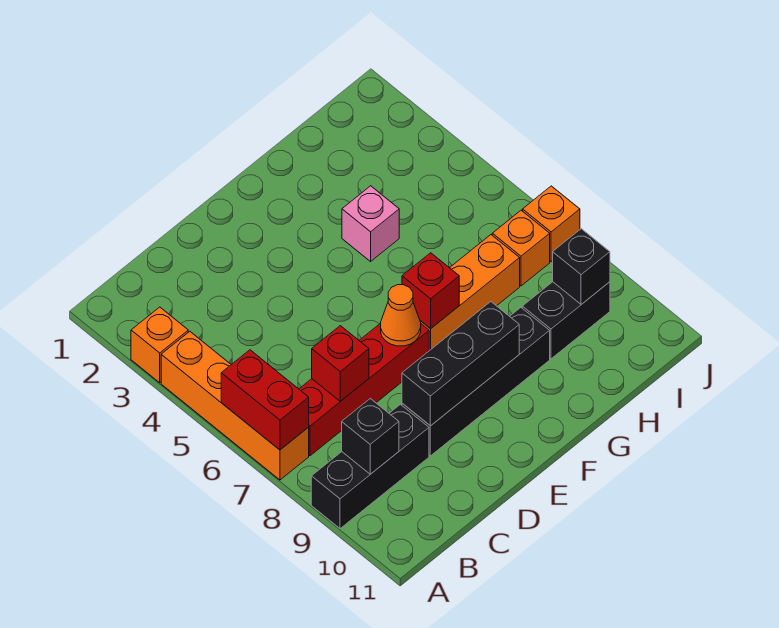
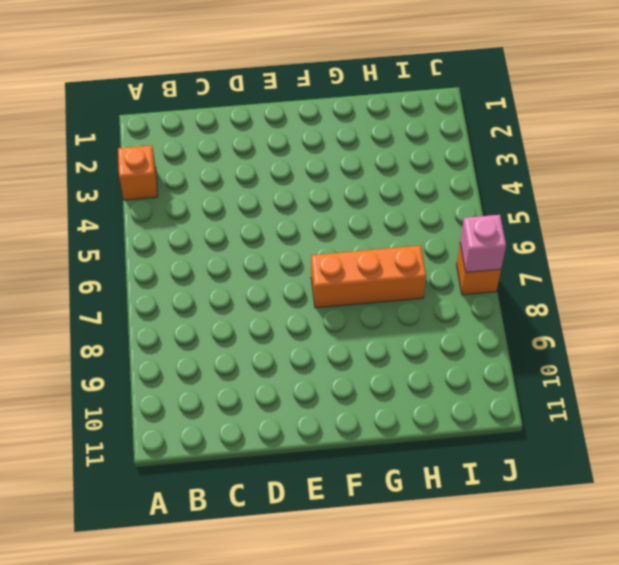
pink 1x1 brick [460,215,506,272] -> pink 1x1 brick moved to [342,186,399,261]
none -> orange 1x4 brick [161,331,309,480]
none -> black 1x3 brick [311,404,429,529]
none -> red 1x4 brick [299,323,429,456]

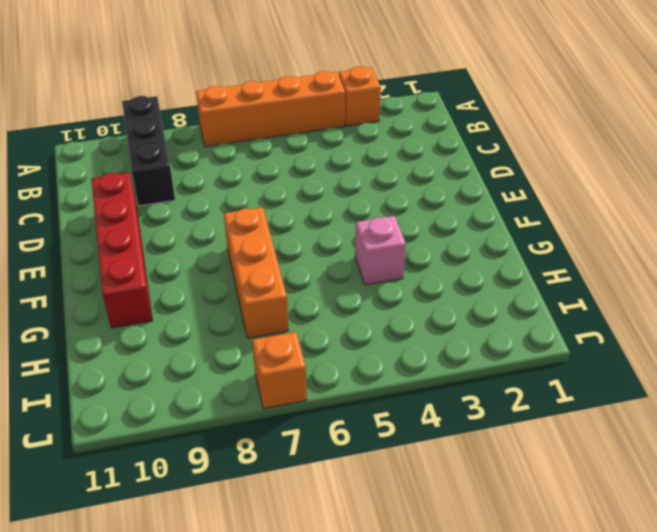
red 1x4 brick [91,173,152,328] -> red 1x4 brick moved to [299,323,429,456]
none -> black 1x4 brick [402,308,550,456]
none -> black 1x2 brick [522,282,610,359]
none -> orange 1x1 brick [492,210,550,286]

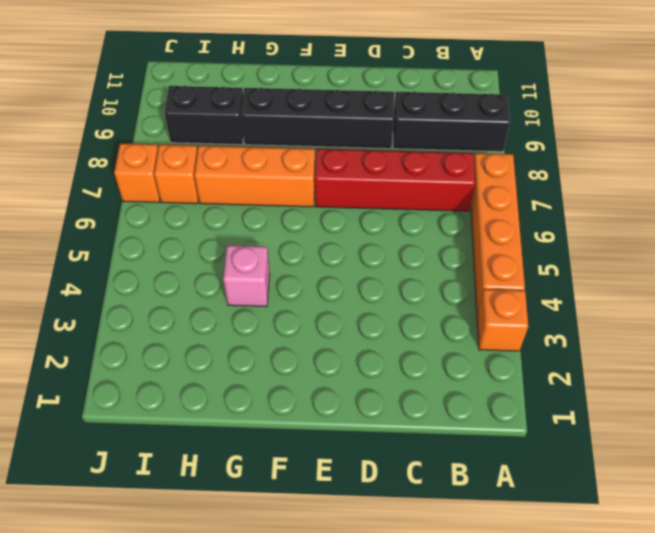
none -> red 1x2 brick [221,350,309,450]
none -> black 1x1 brick [342,398,399,474]
none -> red 1x1 brick [312,326,369,401]

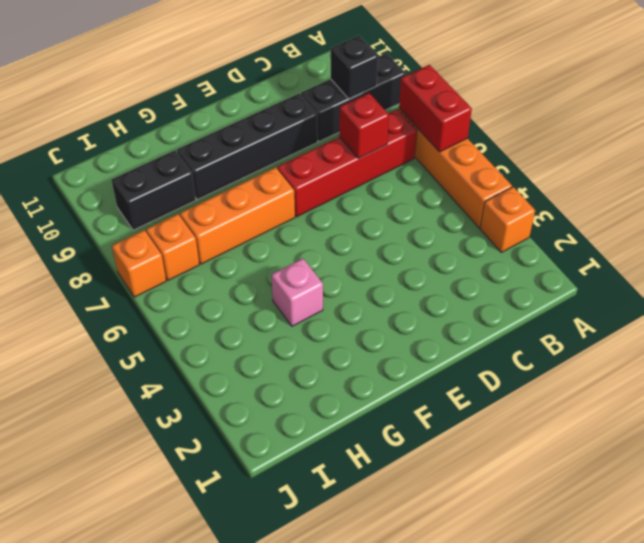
none -> black 1x3 brick [402,302,519,426]
none -> orange 1x1 cone [381,285,421,346]
none -> red 1x1 brick [402,253,459,329]

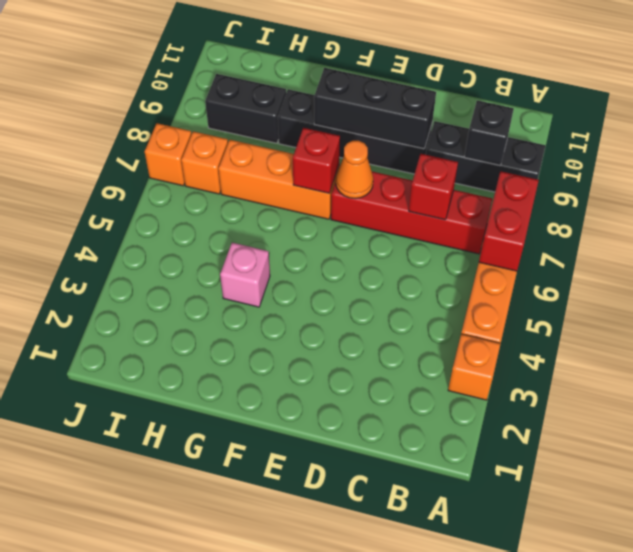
none -> black 1x1 brick [553,229,610,304]

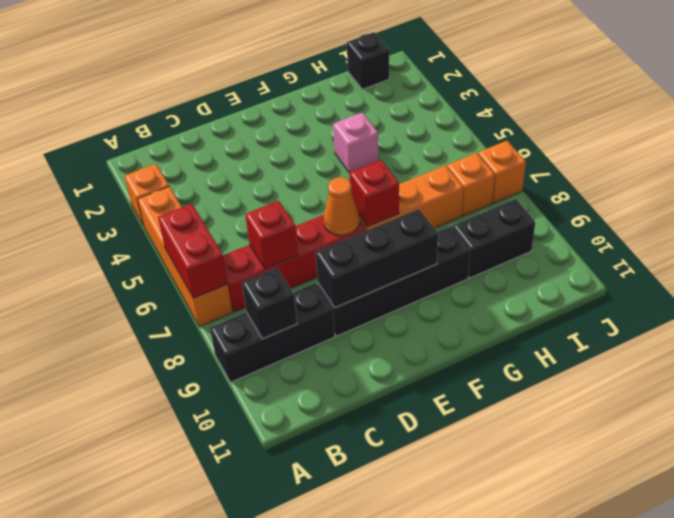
black 1x1 brick [347,32,389,89] -> black 1x1 brick moved to [553,229,610,304]

